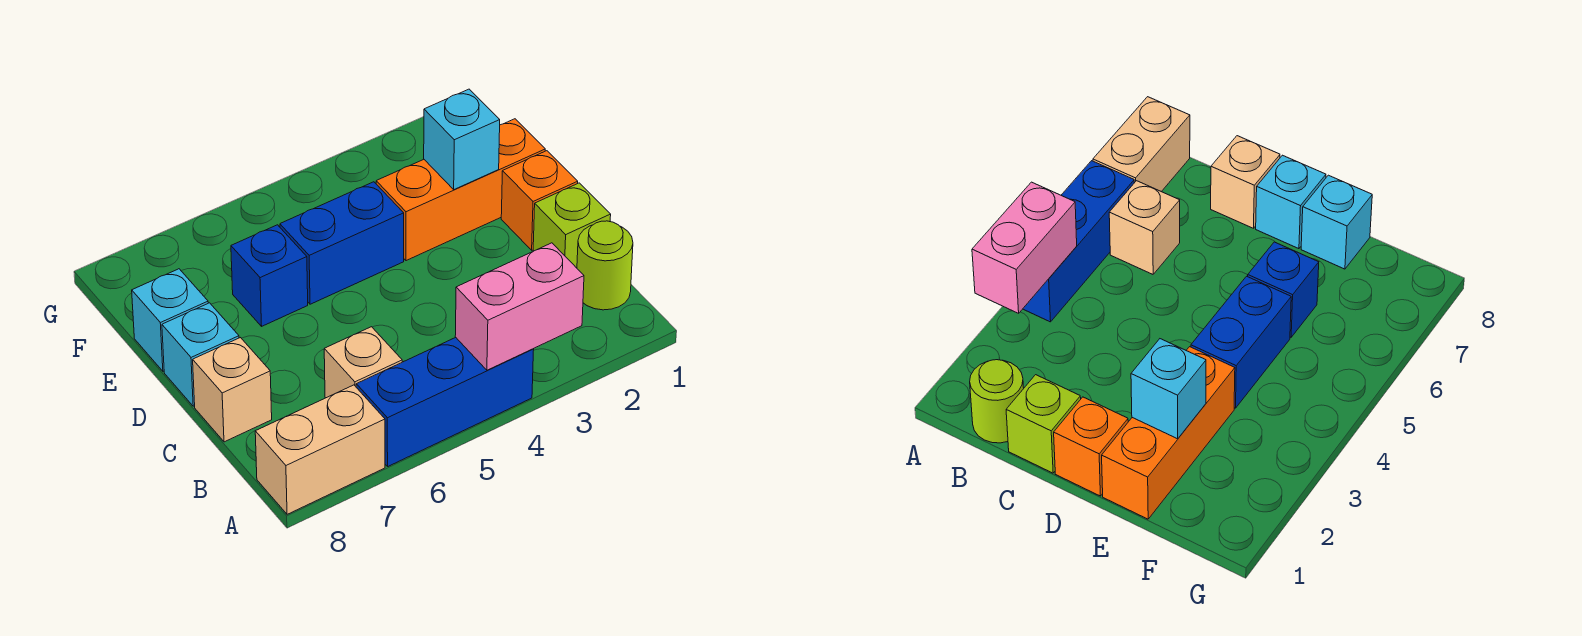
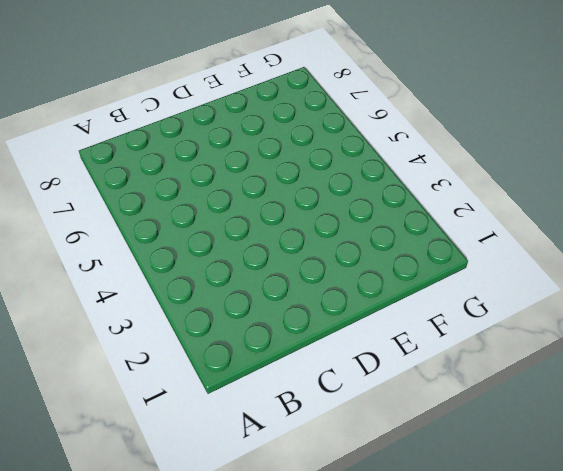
none -> blue 1x3 brick [356,338,534,466]
none -> tan 1x2 brick [255,385,385,514]
none -> lime 1x1 round brick [577,221,633,310]

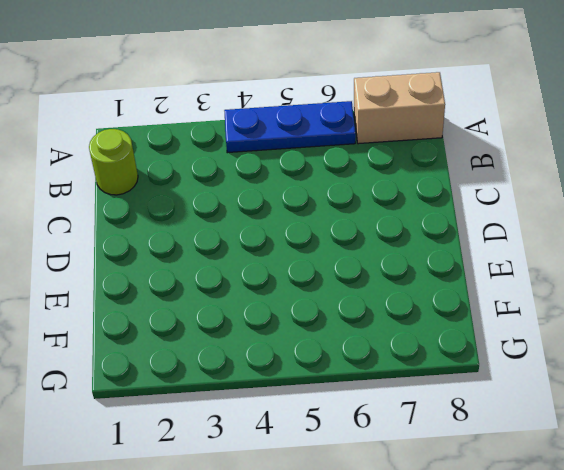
blue 1x3 plate [224,101,356,153] -> blue 1x3 brick [356,338,534,466]
none -> tan 1x1 brick [324,327,402,398]
none -> lime 1x1 brick [533,183,611,268]
none -> tan 1x1 brick [193,338,272,442]

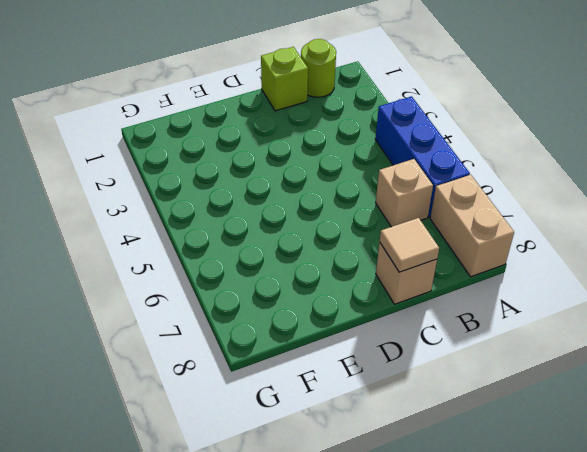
tan 1x1 tile [380,218,439,272] -> none
none -> orange 1x1 brick [501,151,578,250]
none -> cyan 1x1 brick [162,303,239,406]
none -> orange 1x3 brick [376,119,545,261]

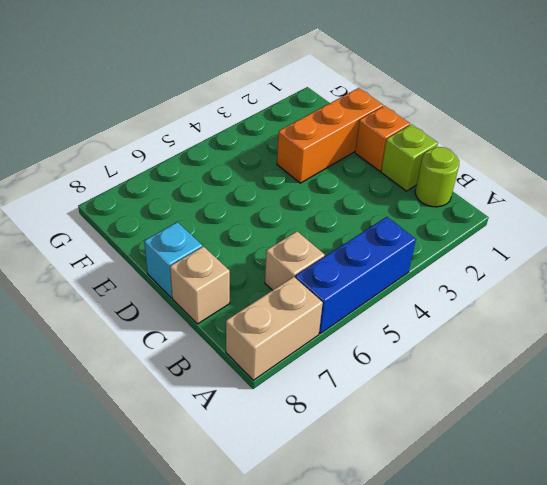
none -> blue 1x2 brick [280,182,404,304]
none -> blue 1x1 brick [231,225,308,326]
none -> cyan 1x1 brick [132,269,208,371]

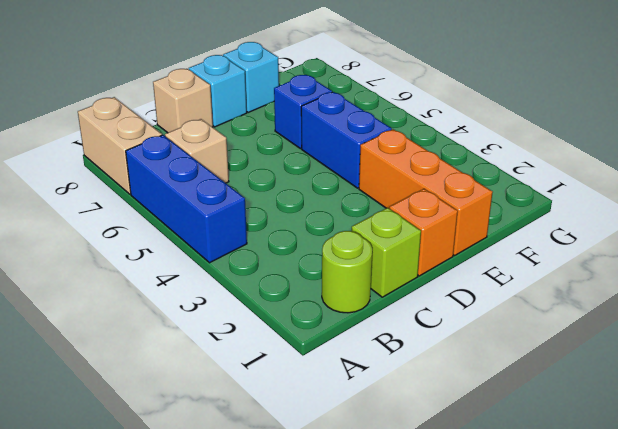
none -> pink 1x2 brick [455,243,584,370]
none -> cyan 1x1 brick [424,89,500,189]

